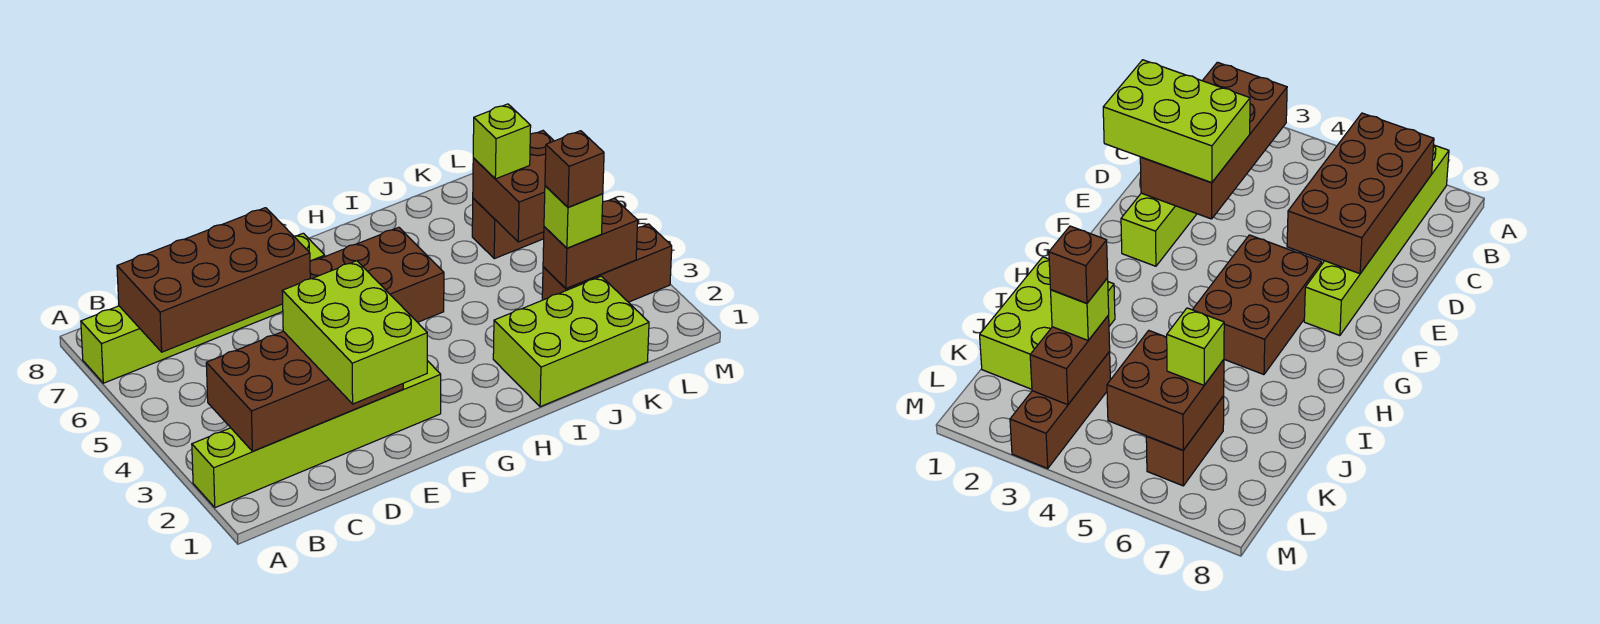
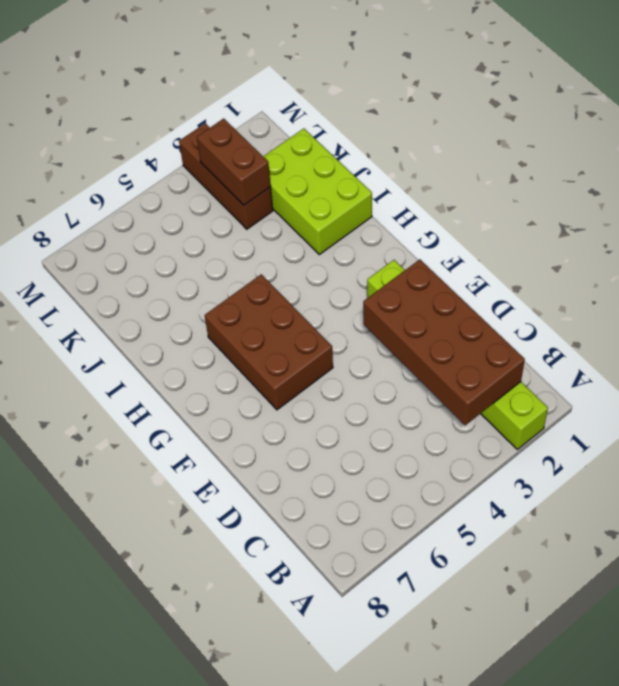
none -> lime 1x6 brick [81,233,325,383]
none -> brown 1x2 brick [472,198,544,259]
none -> brown 2x4 brick [117,208,310,352]

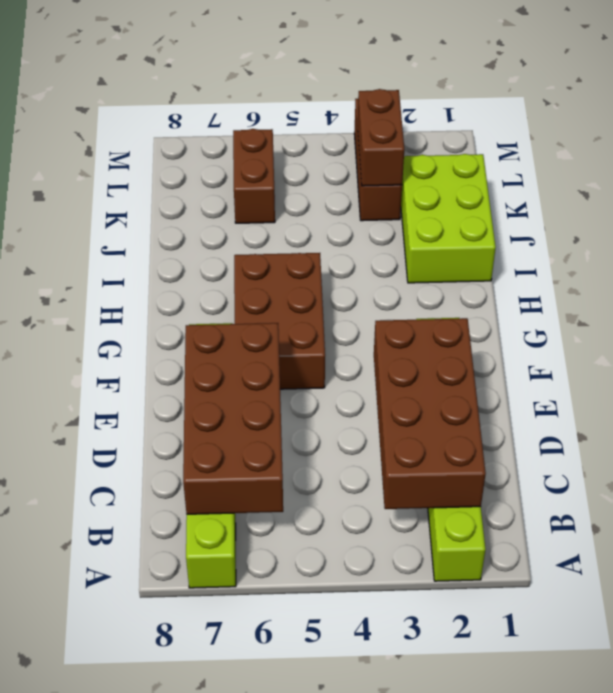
none -> brown 2x2 brick [473,131,554,242]
none -> lime 2x3 brick [282,261,427,404]
none -> lime 1x1 brick [544,186,603,248]

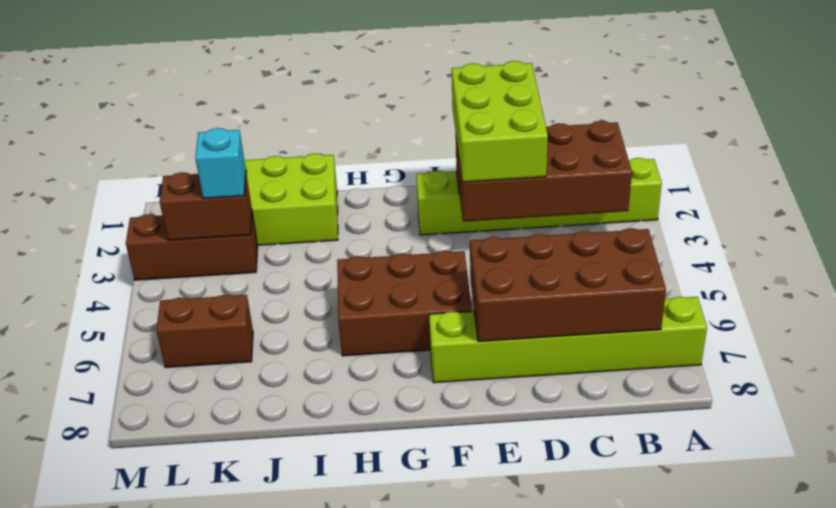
cyan 1x1 brick [195,128,246,198] -> lime 1x1 brick [544,186,603,248]
none -> brown 2x2 brick [473,131,554,242]
none -> lime 1x1 brick [473,104,531,179]
none -> brown 1x1 brick [545,131,604,207]

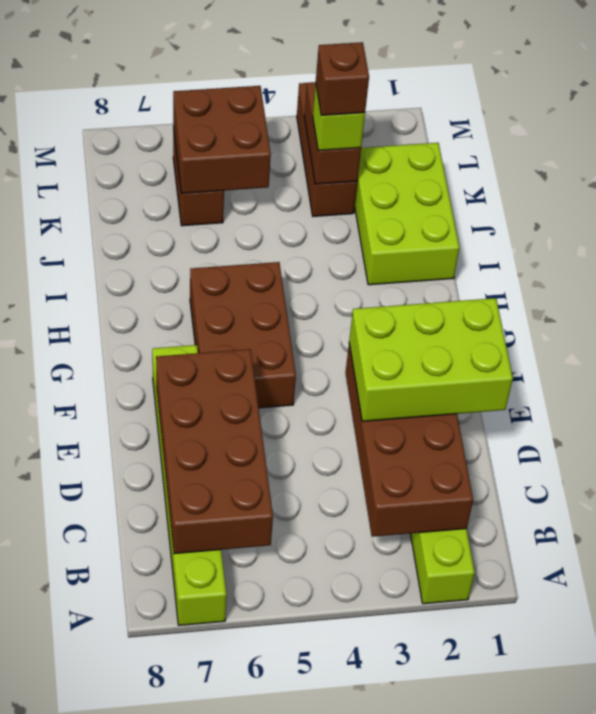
none -> lime 1x1 brick [473,104,531,179]

